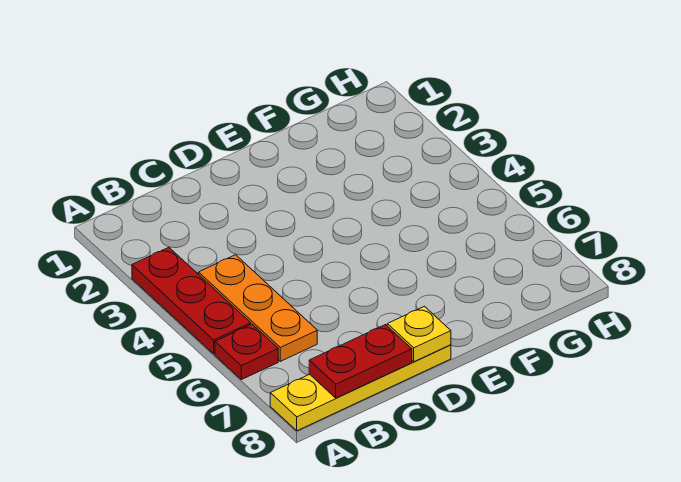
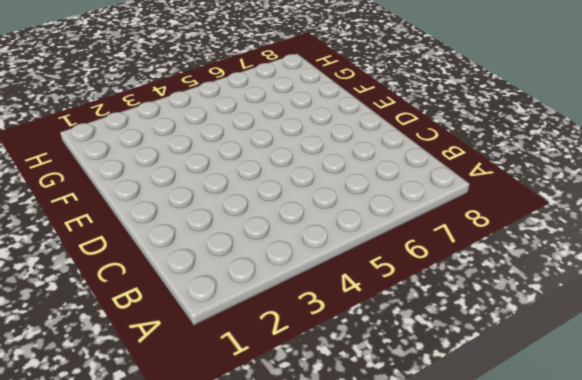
none -> red 1x3 plate [132,247,251,354]
none -> red 1x1 plate [215,324,278,380]

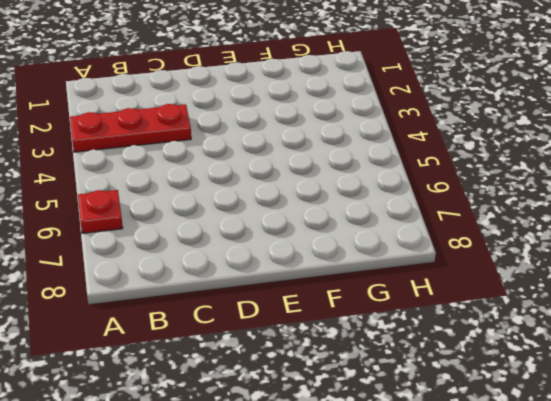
red 1x3 plate [70,104,191,152] -> red 1x3 plate turned to [132,247,251,354]
none -> yellow 1x4 plate [270,345,451,431]
none -> orange 1x3 plate [199,255,317,361]

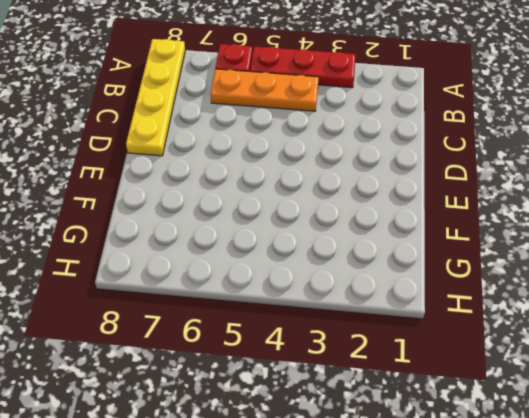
none -> red 1x2 plate [309,325,412,398]
none -> yellow 1x1 plate [387,306,451,362]

